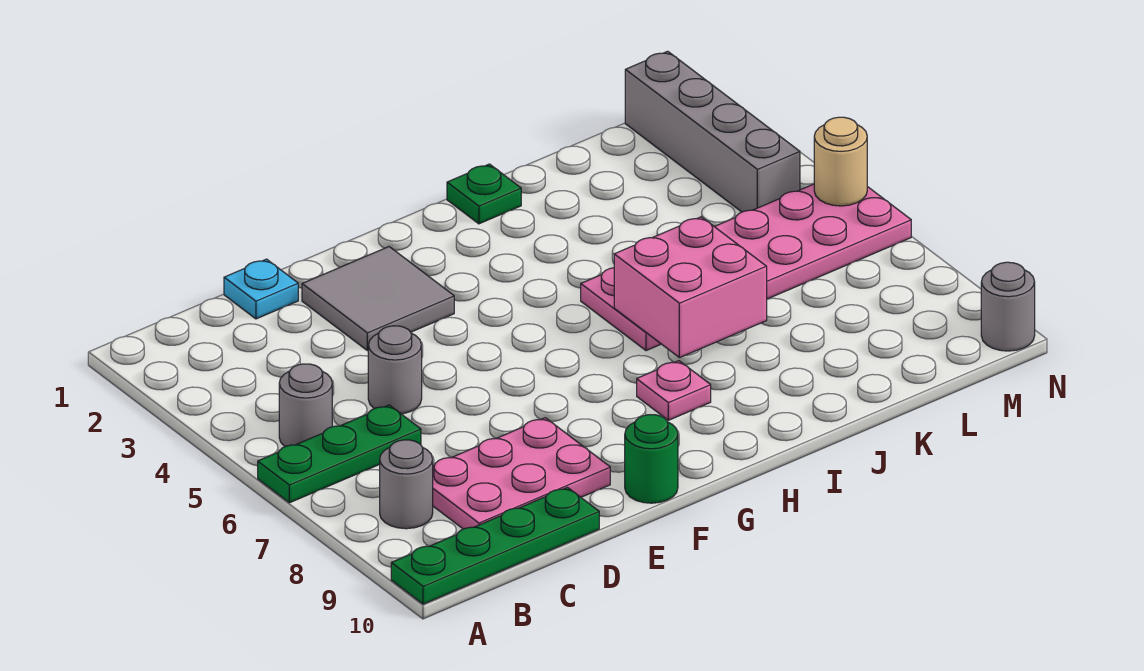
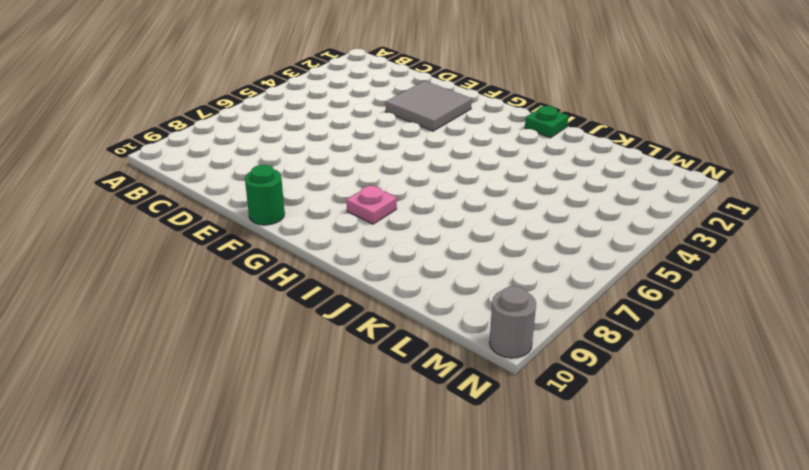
none -> green 1x3 plate [258,405,421,503]
none -> green 1x4 plate [391,487,599,604]
none -> grey 1x1 round brick [279,364,332,447]

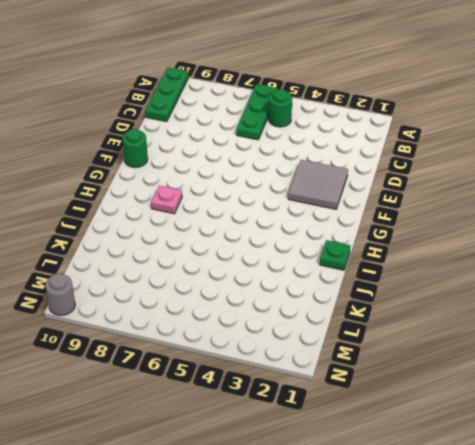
green 1x3 plate [145,68,189,122] -> green 1x4 plate [391,487,599,604]
green 1x1 round brick [269,89,292,127] -> grey 1x1 round brick [279,364,332,447]
none -> grey 1x1 round brick [380,440,433,529]
none -> pink 2x3 plate [433,418,610,529]
none -> cyan 1x1 plate [224,259,298,319]

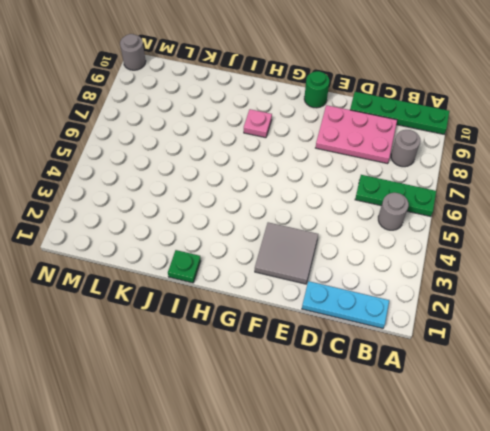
cyan 1x3 plate [302,281,389,328] -> cyan 1x1 plate [224,259,298,319]
none -> grey 1x1 round brick [368,326,422,414]
none -> pink 2x6 plate [581,184,911,351]
none -> grey 1x4 brick [625,51,800,212]

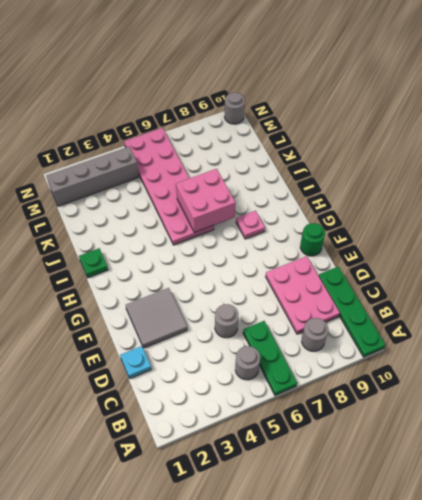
none -> tan 1x1 round brick [814,117,867,206]

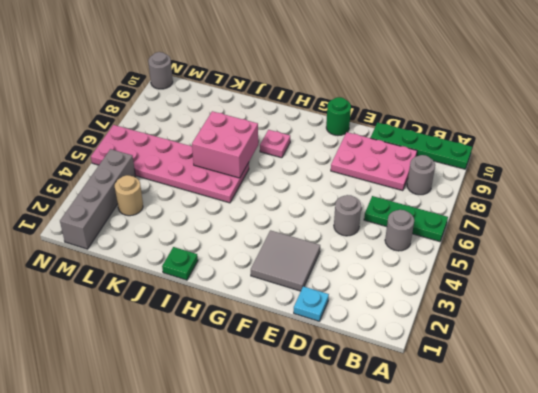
tan 1x1 round brick [115,175,143,216] -> tan 1x1 round brick moved to [814,117,867,206]

